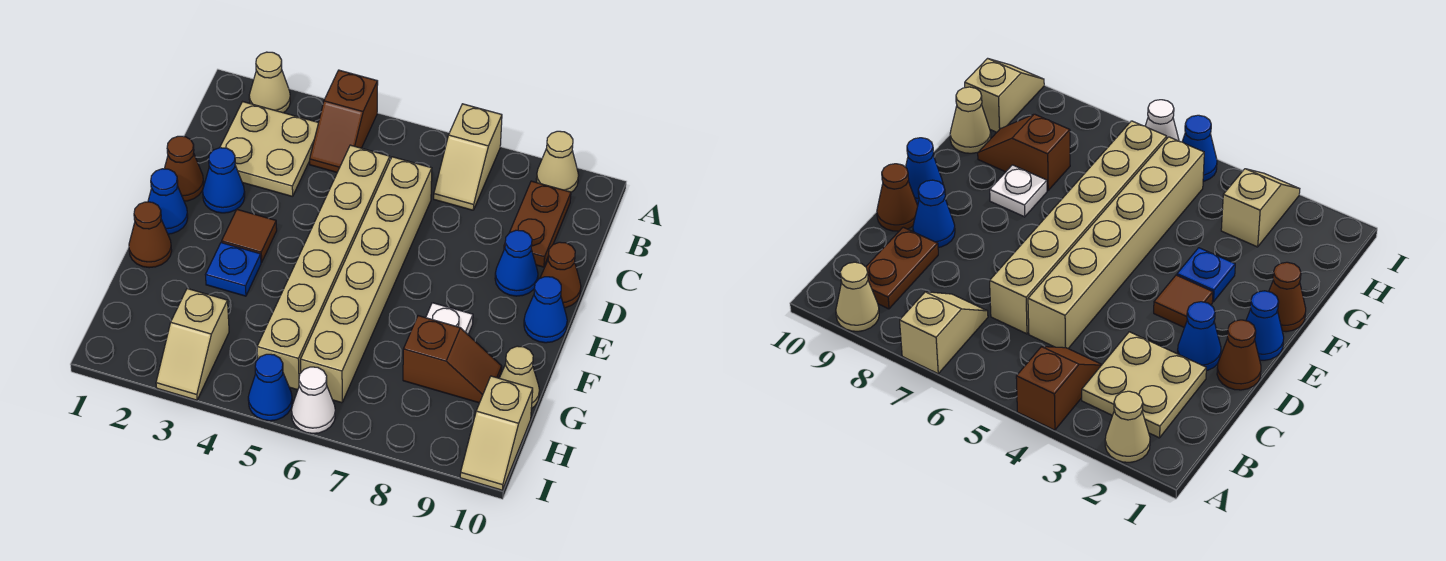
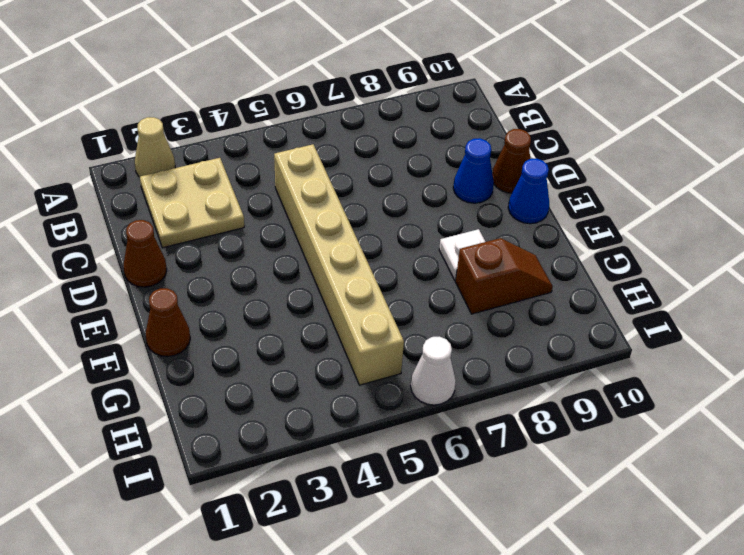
none -> brown 1x2 slope [310,70,378,172]
none -> tan 1x2 slope [434,104,502,210]
none -> tan 1x1 cone [536,131,579,192]

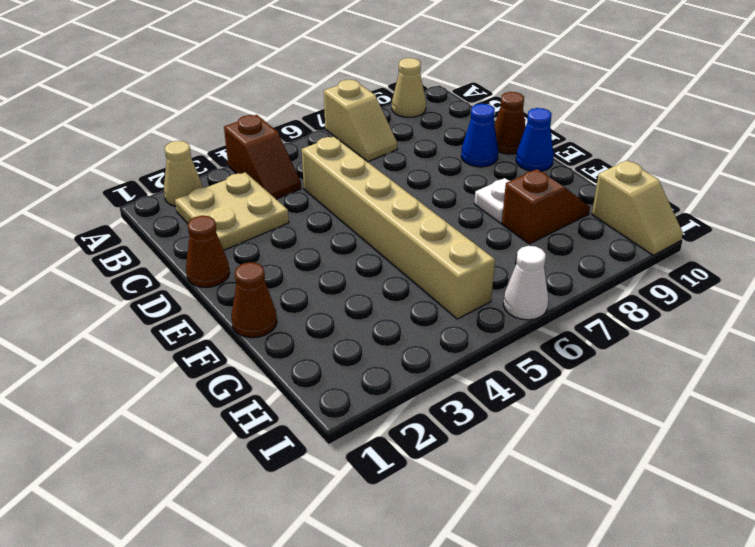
none -> brown 1x2 plate [504,181,571,267]
none -> tan 1x6 brick [301,157,432,403]
none -> blue 1x1 cone [203,148,245,213]

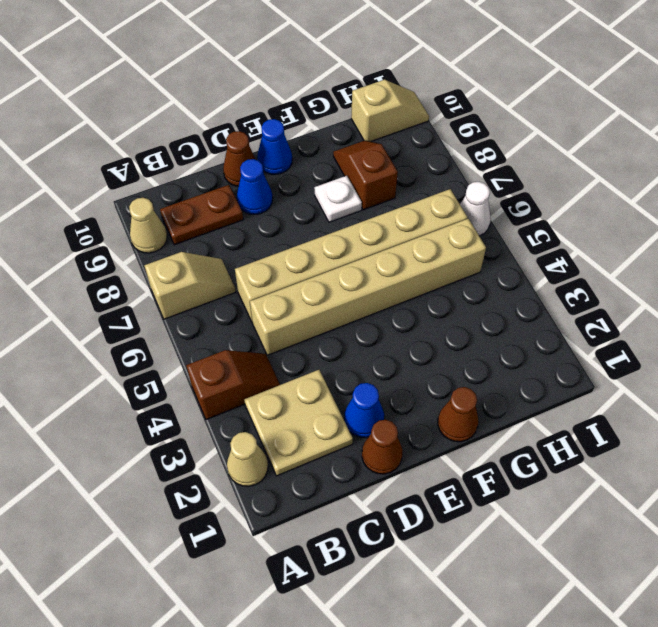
none -> blue 1x1 cone [148,169,188,234]
none -> brown 1x1 tile [222,210,277,262]
none -> blue 1x1 plate [206,243,261,296]

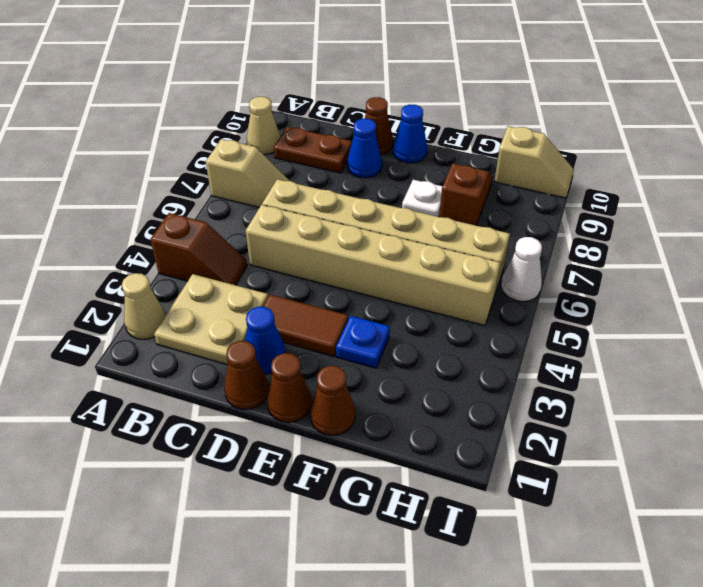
brown 1x2 tile [263,295,348,356] -> brown 1x1 tile [222,210,277,262]
brown 1x1 cone [267,353,311,422] -> blue 1x1 cone [148,169,188,234]
none -> tan 1x1 cone [499,346,539,409]
none -> tan 1x2 slope [156,289,229,400]
none -> blue 1x1 cone [248,354,292,421]

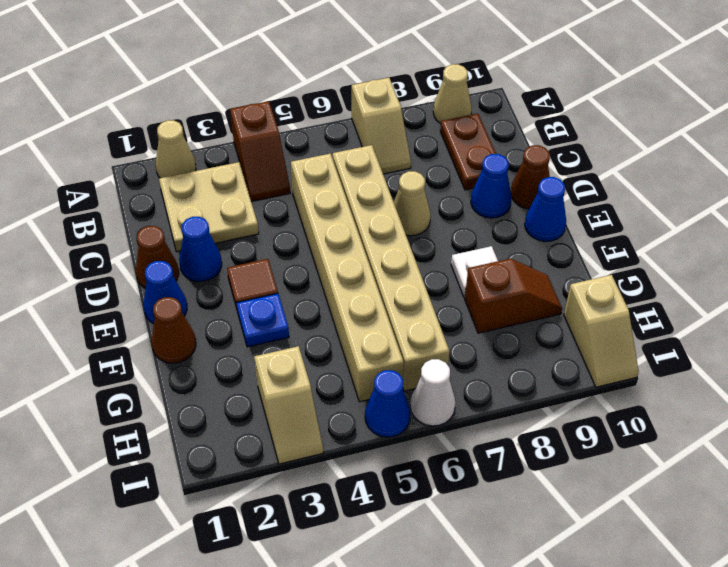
tan 1x1 cone [394,171,431,236] -> tan 1x1 cone moved to [499,346,539,409]

